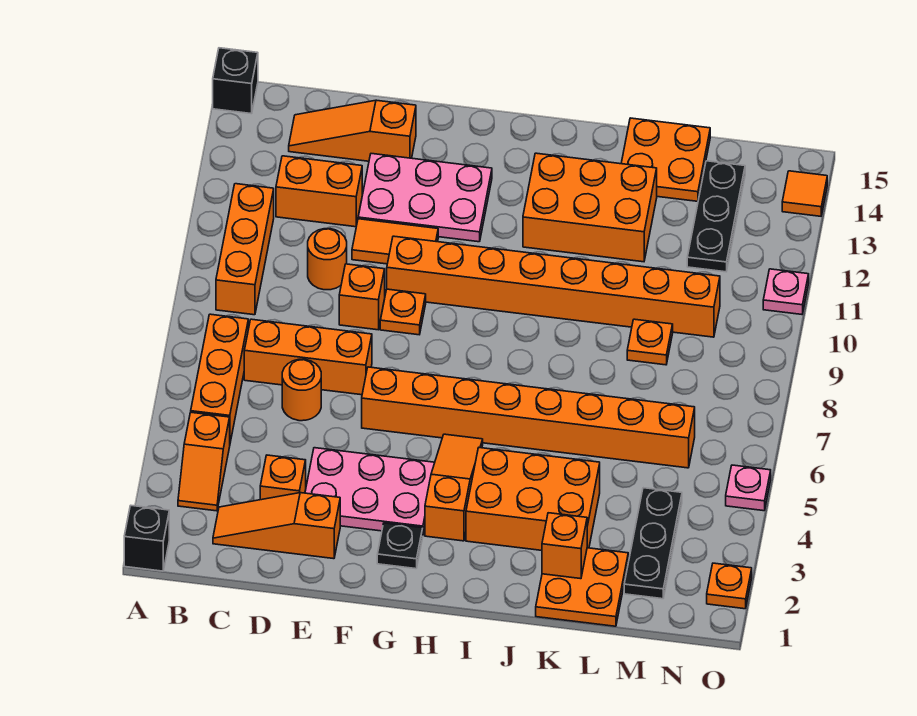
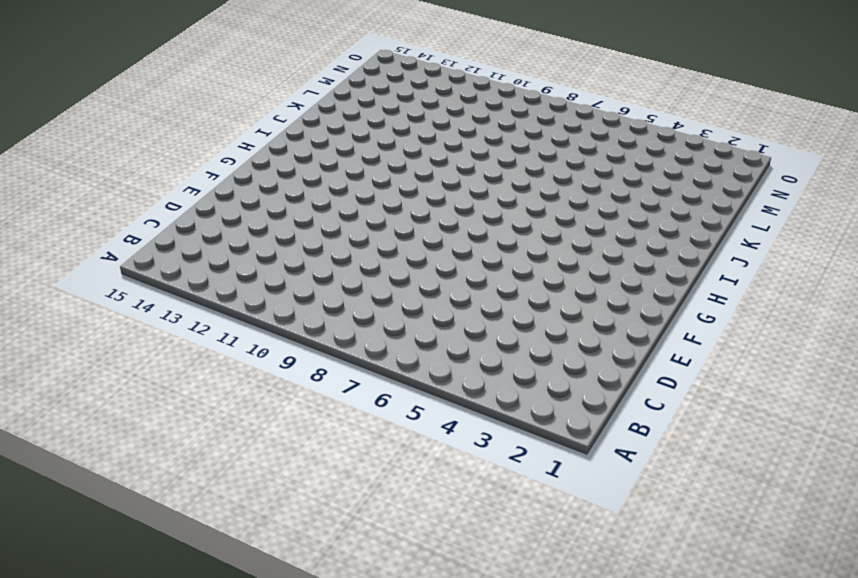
none -> black 1x1 brick [124,506,169,571]
none -> black 1x1 brick [213,48,258,114]
none -> orange 1x2 slope [178,412,230,511]
none -> orange 1x3 brick [191,314,248,442]

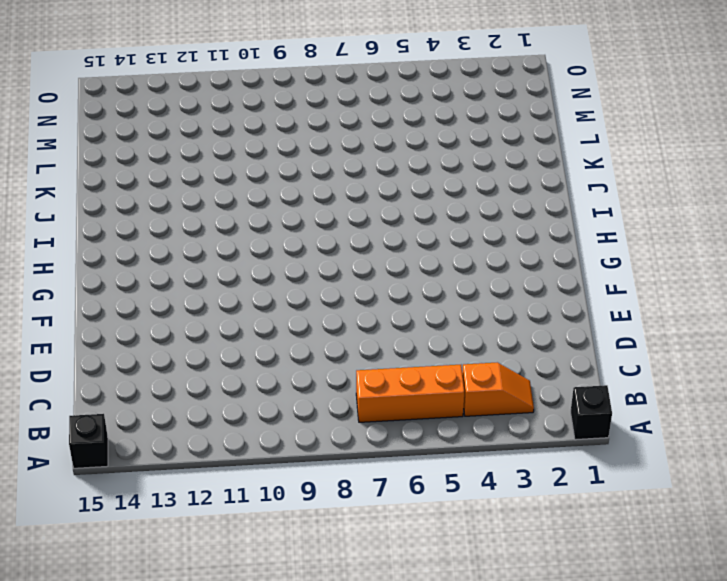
none -> orange 1x3 brick [216,184,274,315]
none -> orange 1x3 slope [213,493,340,559]
none -> orange 1x3 brick [244,319,372,395]
none -> orange 1x2 brick [276,156,362,227]

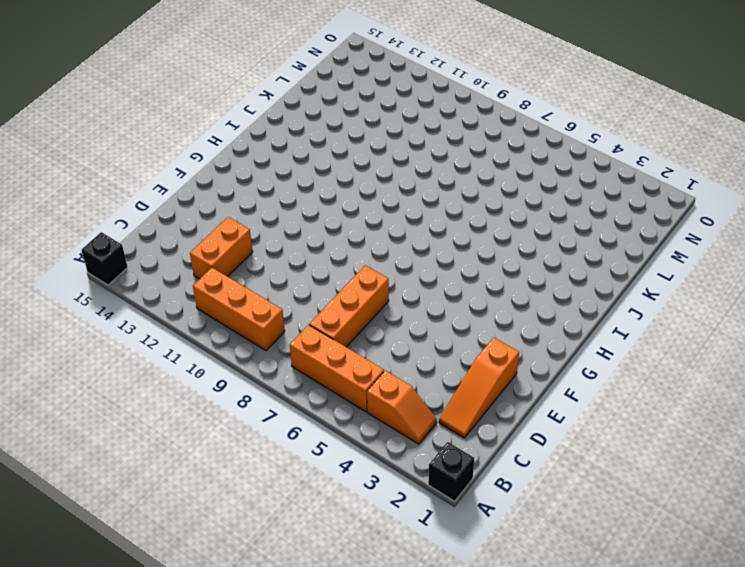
none -> orange 1x3 slope [289,100,416,161]
none -> orange 1x1 brick [260,455,306,500]
none -> orange 1x1 round brick [282,359,321,421]
none -> orange 1x1 round brick [308,229,347,290]

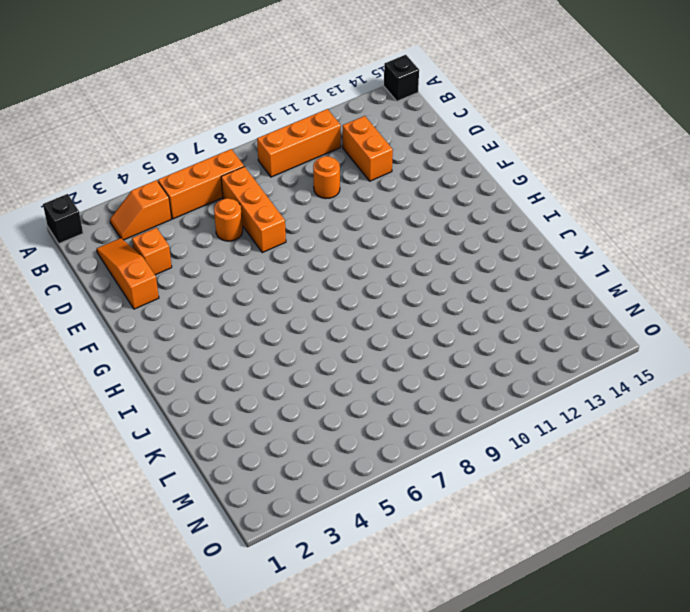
none -> orange 1x3 slope [289,100,416,161]
none -> pink 2x3 plate [305,448,435,533]
none -> orange 1x1 brick [339,264,385,330]
none -> orange 1x2 tile [352,219,438,264]

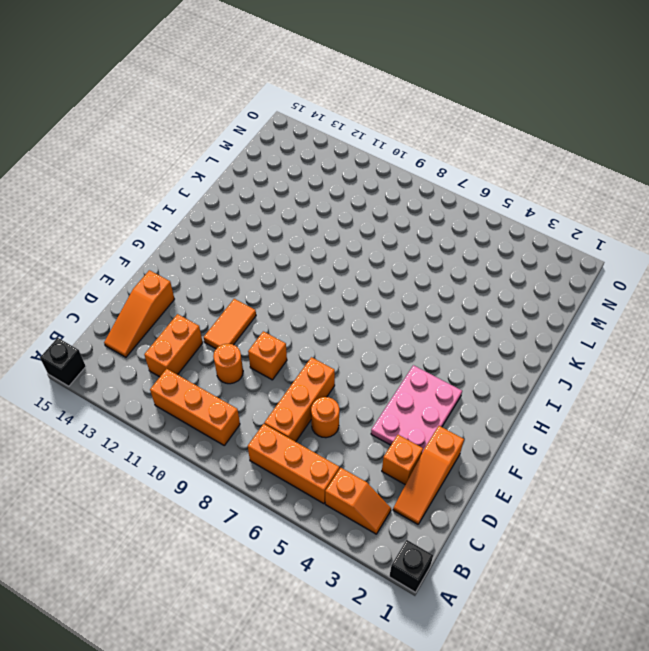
none -> pink 2x3 plate [358,154,492,242]
none -> orange 1x8 brick [362,367,695,468]
none -> orange 1x1 plate [380,289,426,335]
none -> orange 1x8 brick [387,236,720,337]

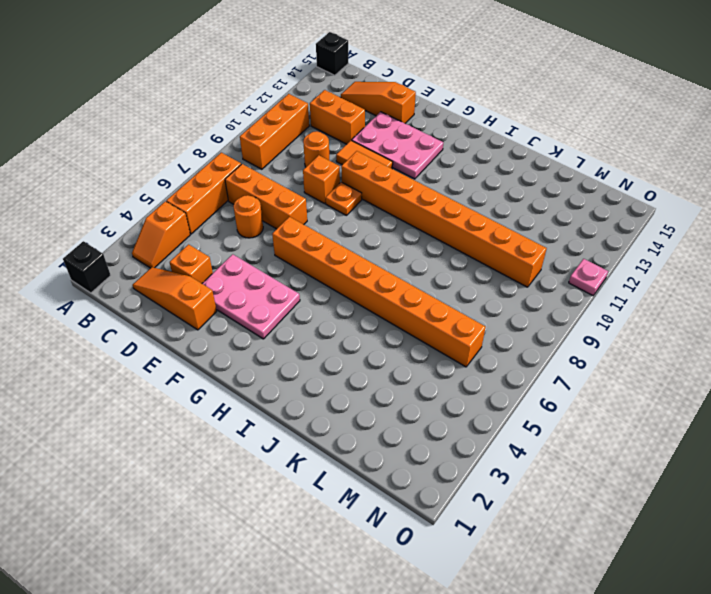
none -> black 1x1 plate [377,523,423,569]
none -> orange 1x3 slope [425,434,483,541]
none -> orange 2x3 brick [466,448,600,550]
none -> orange 2x3 brick [523,153,657,262]

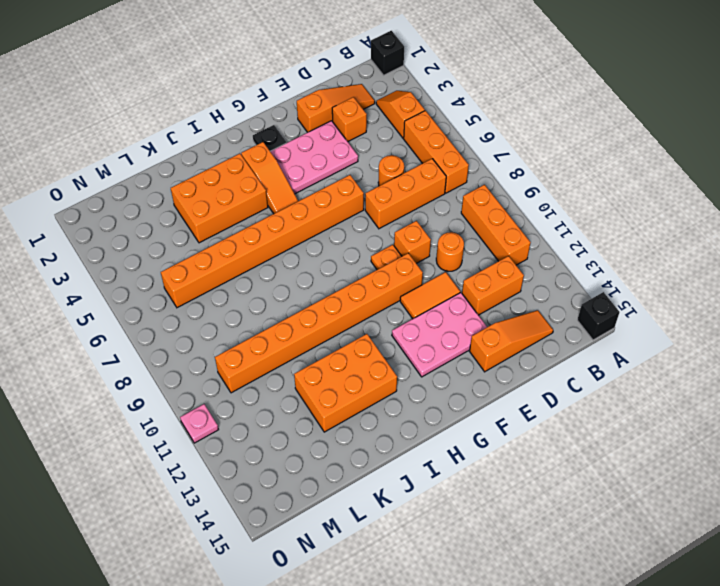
none -> orange 2x2 plate [536,548,628,626]
none -> orange 2x2 plate [621,118,710,201]
none -> orange 1x1 plate [627,319,673,365]
none -> black 1x3 plate [624,488,682,599]

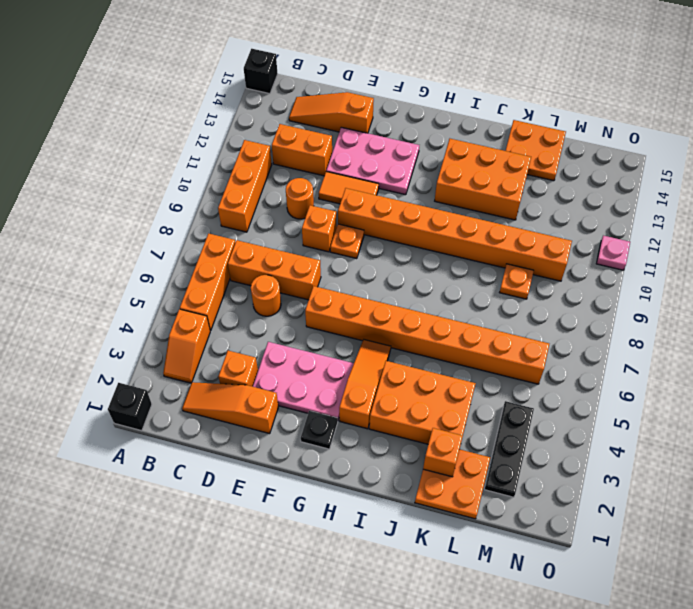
none -> black 1x3 plate [687,161,745,272]
none -> orange 1x1 plate [707,563,752,609]
none -> pink 1x1 plate [726,465,771,511]
none -> orange 1x1 tile [782,171,827,216]

